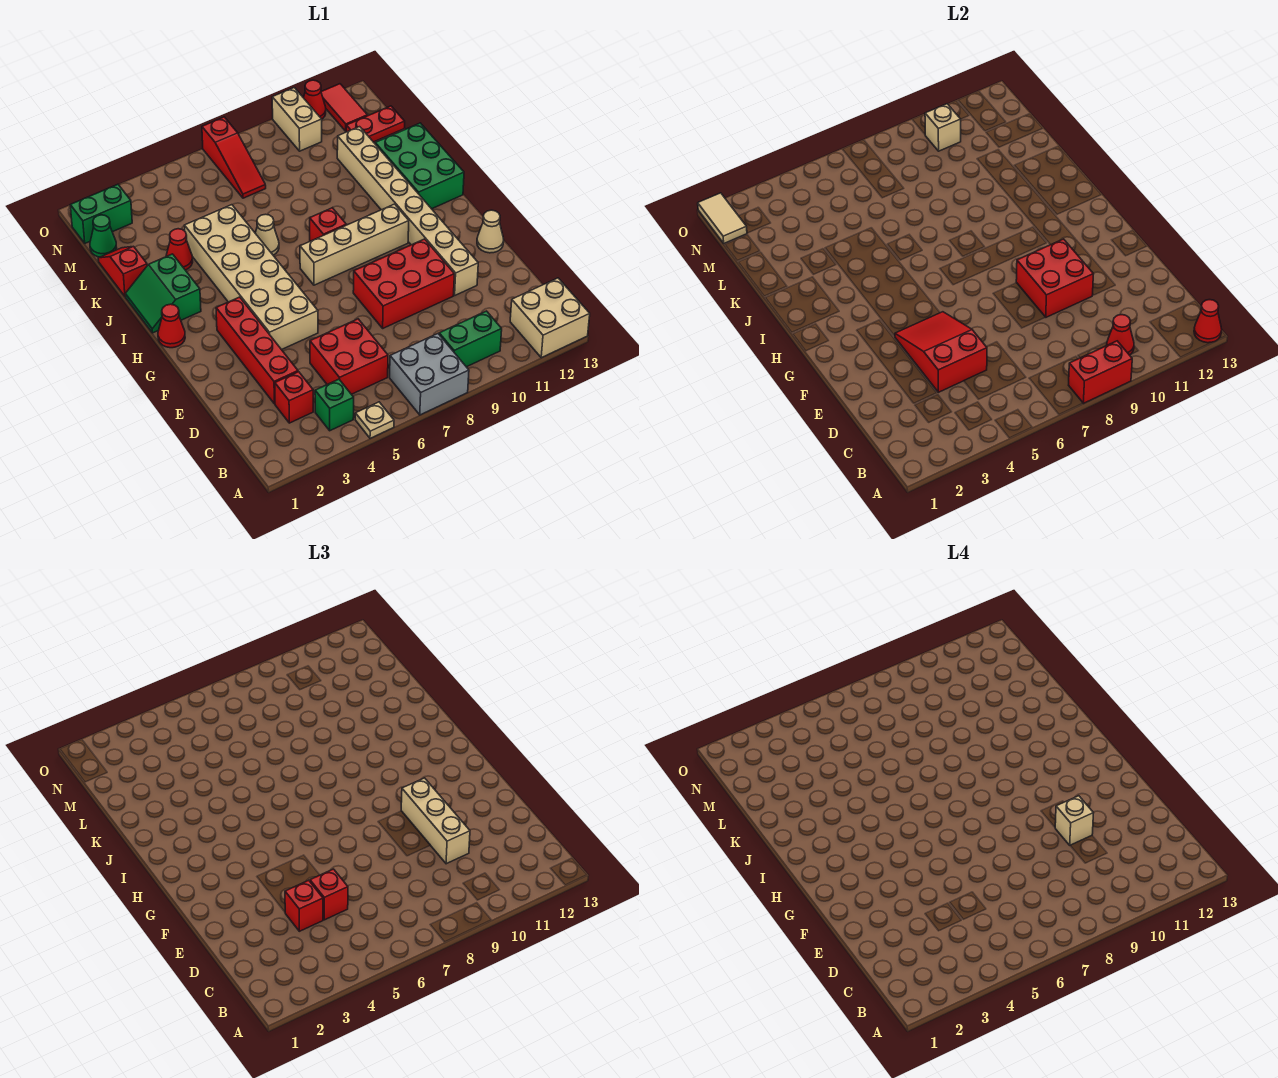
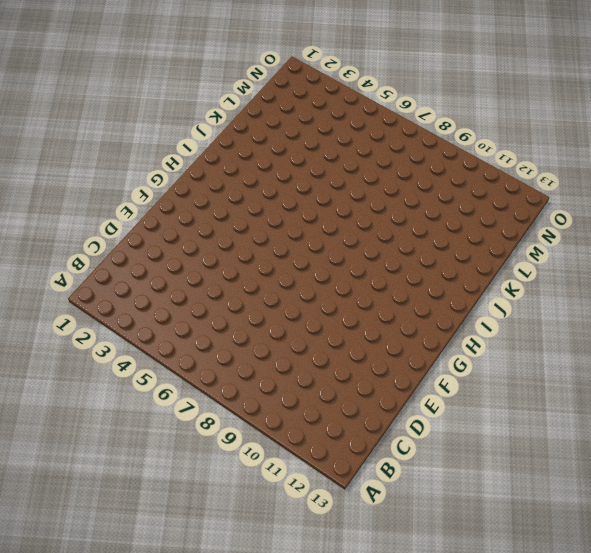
none -> tan 1x1 plate [355,402,394,438]
none -> grey 2x2 brick [390,334,469,415]
none -> tan 2x2 brick [510,278,590,358]
none -> green 1x1 brick [315,379,354,431]

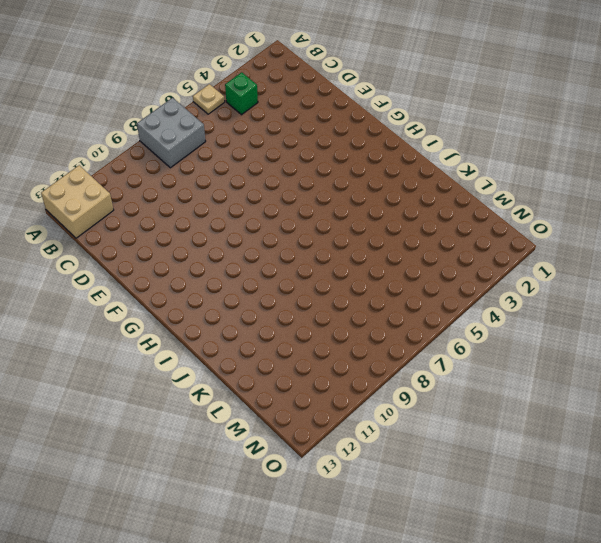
none -> green 1x2 brick [439,311,502,367]
none -> red 1x1 brick [275,372,313,423]
none -> red 2x2 brick [310,319,388,394]
none -> red 1x4 brick [216,297,298,404]

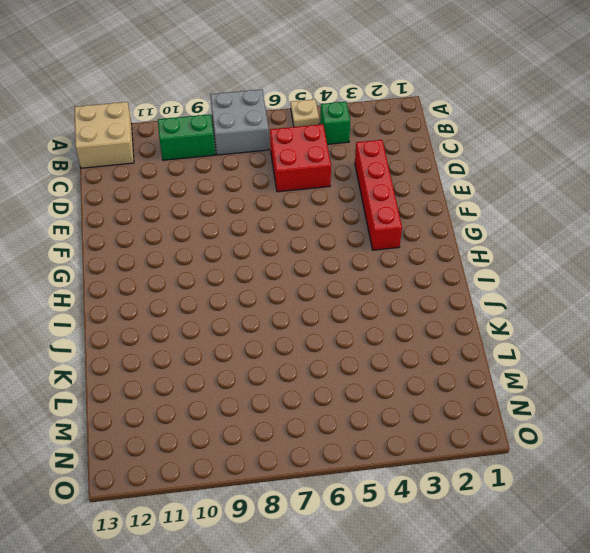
none -> red 1x1 brick [275,372,313,423]
none -> red 2x3 brick [353,239,454,328]
none -> tan 1x8 brick [337,127,478,295]
none -> tan 2x6 brick [184,205,318,350]

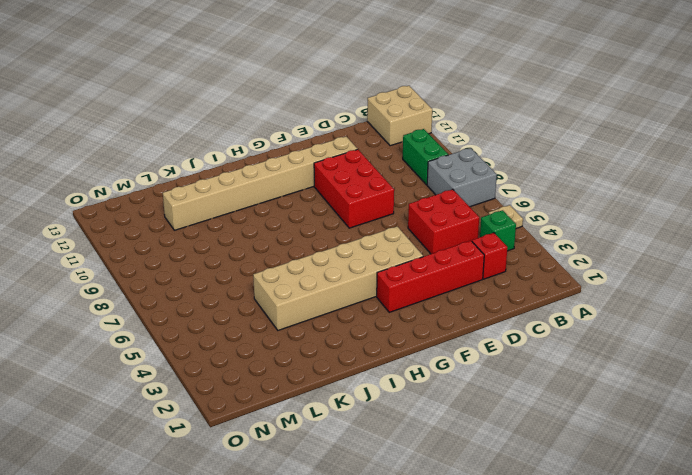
none -> tan 1x1 cone [477,210,504,253]
none -> red 1x1 cone [158,304,185,348]
none -> tan 1x4 brick [300,204,409,285]
none -> green 2x2 slope [125,254,201,333]

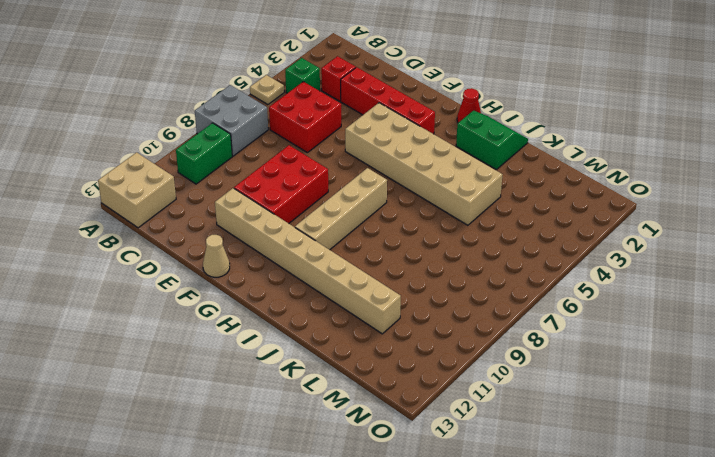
none -> red 1x1 brick [310,208,346,241]
none -> green 2x3 brick [375,123,464,209]
none -> tan 1x1 cone [255,214,279,255]
none -> red 1x2 slope [98,247,147,297]

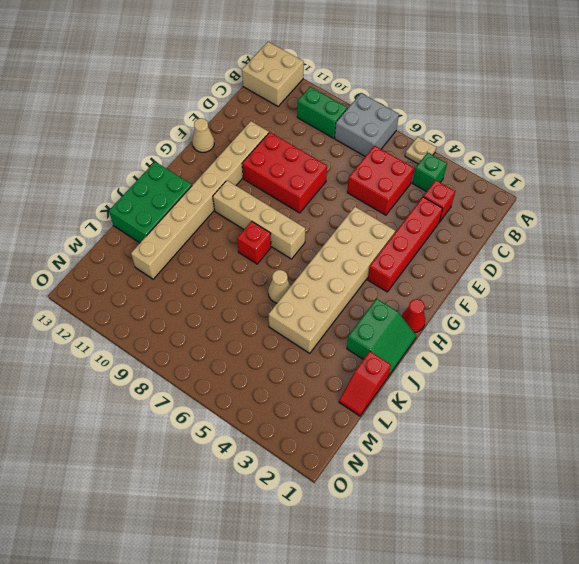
none -> red 1x1 cone [166,229,193,270]
none -> green 1x1 cone [90,215,117,257]
none -> red 1x3 slope [202,117,266,198]
none -> red 1x2 plate [346,106,405,142]

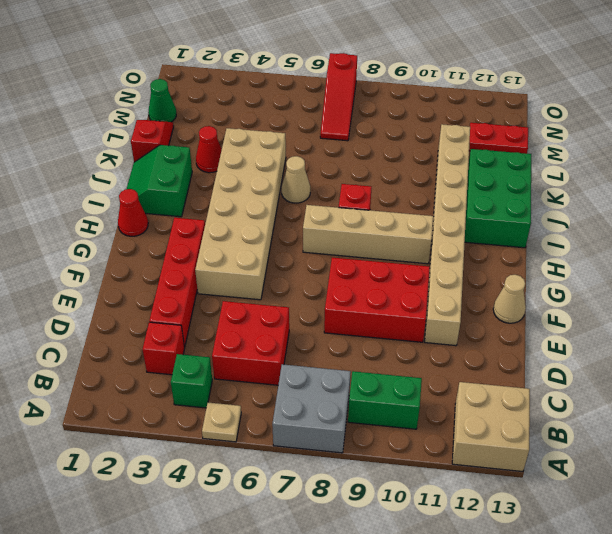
none -> green 1x2 brick [70,184,132,243]
none -> tan 1x2 brick [272,88,322,151]
none -> red 1x2 tile [321,84,368,131]
none -> red 1x1 cone [304,80,326,119]

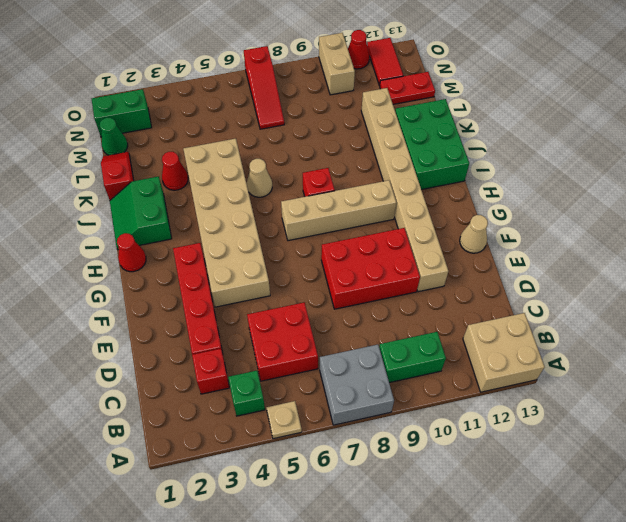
none -> red 1x2 brick [1069,341,1132,403]
none -> red 1x1 cone [1194,300,1222,343]
none -> red 1x1 cone [1107,315,1134,355]
none -> red 2x3 slope [895,312,987,392]

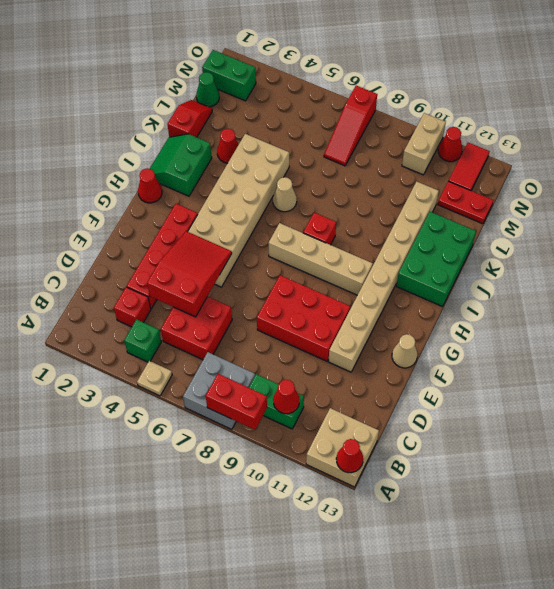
none -> red 2x2 brick [1016,239,1093,317]
none -> tan 1x2 tile [698,193,747,243]
none -> tan 1x1 brick [925,104,961,151]
none -> red 1x1 brick [285,880,323,931]

